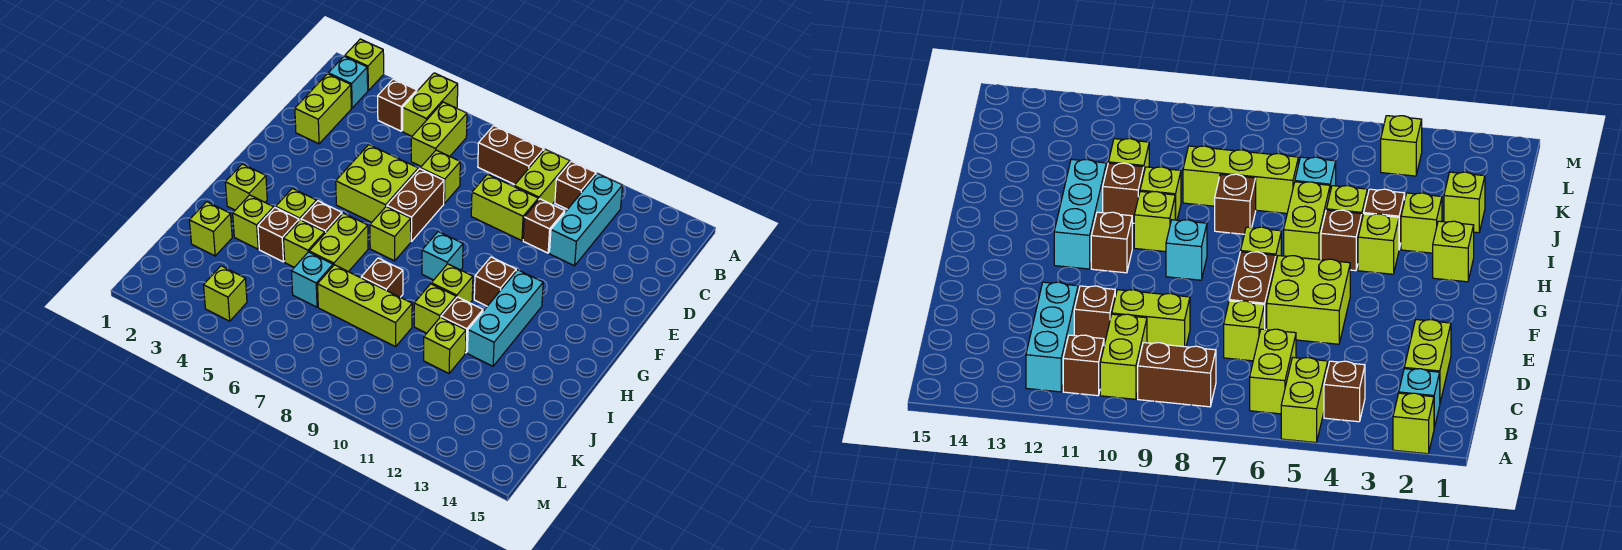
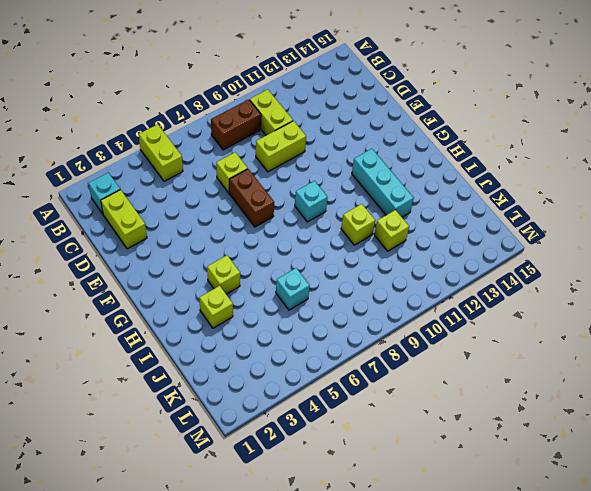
none -> lime 1x1 brick [345,39,384,90]
none -> brown 1x1 brick [378,79,417,131]
none -> lime 1x2 brick [411,102,467,166]
none -> brown 1x1 brick [555,161,596,209]

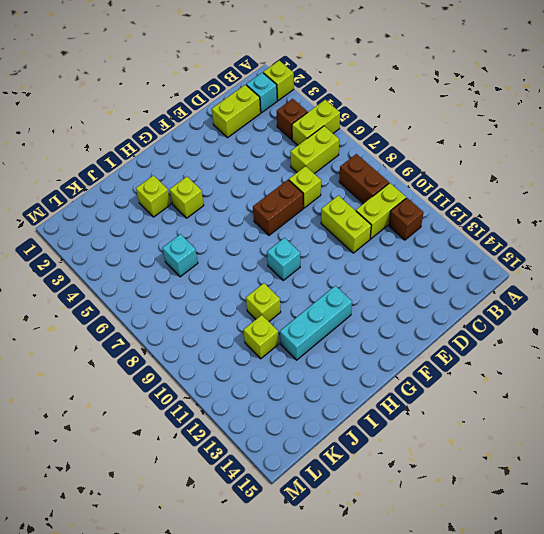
none -> cyan 1x3 brick [549,173,623,266]
none -> brown 1x1 brick [523,199,565,253]
none -> lime 2x2 brick [336,145,418,222]
none -> lime 1x1 brick [370,207,411,261]

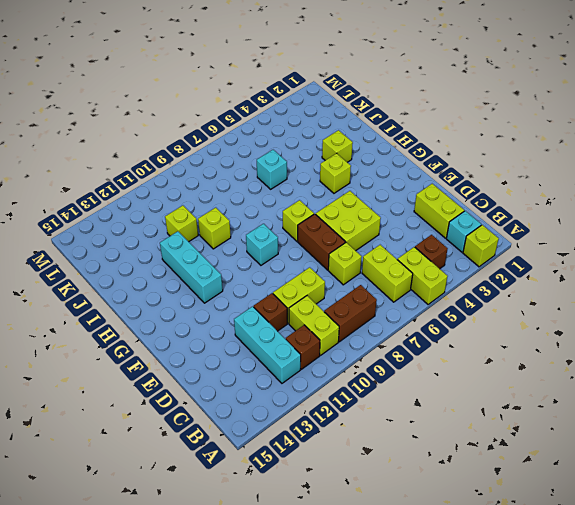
none -> brown 1x1 brick [474,257,516,306]
none -> lime 1x1 brick [225,164,267,210]
none -> brown 1x1 brick [301,201,342,233]
none -> lime 1x2 brick [309,213,368,272]

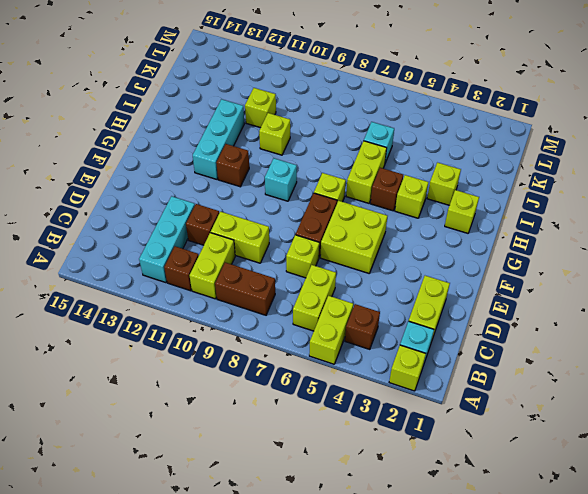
none -> lime 1x1 brick [431,264,473,303]
none -> brown 1x1 brick [258,207,299,262]
none -> lime 1x1 brick [284,220,325,267]
none -> brown 1x1 brick [361,258,403,297]

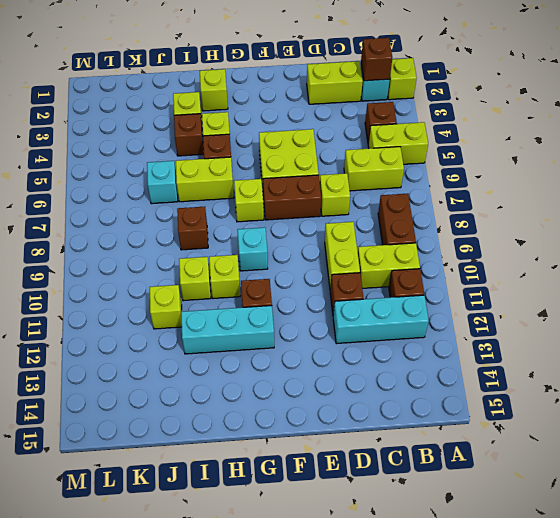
brown 1x1 brick [361,38,392,81] -> brown 1x1 brick moved to [441,297,483,353]
none -> lime 1x1 brick [284,220,325,267]
none -> lime 1x1 brick [189,202,232,256]
none -> lime 1x3 brick [318,265,412,347]
none -> lime 1x1 brick [204,266,247,321]

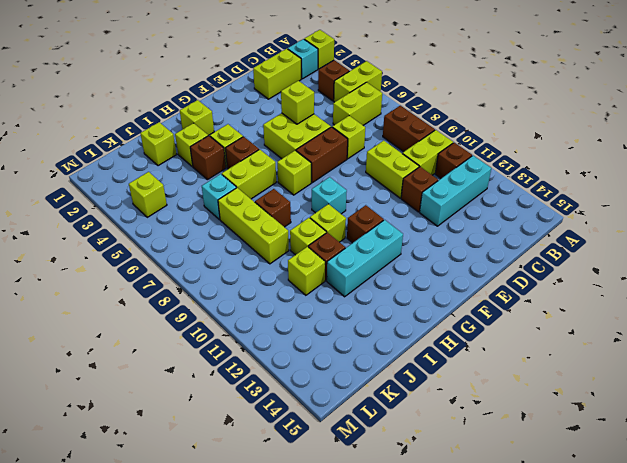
lime 1x1 brick [281,81,314,124] -> lime 1x1 brick moved to [284,220,325,267]

